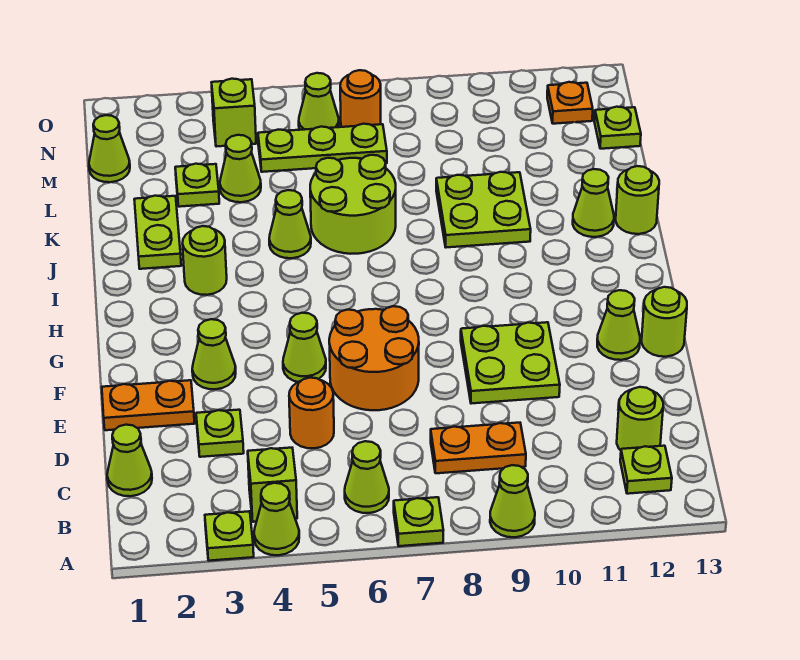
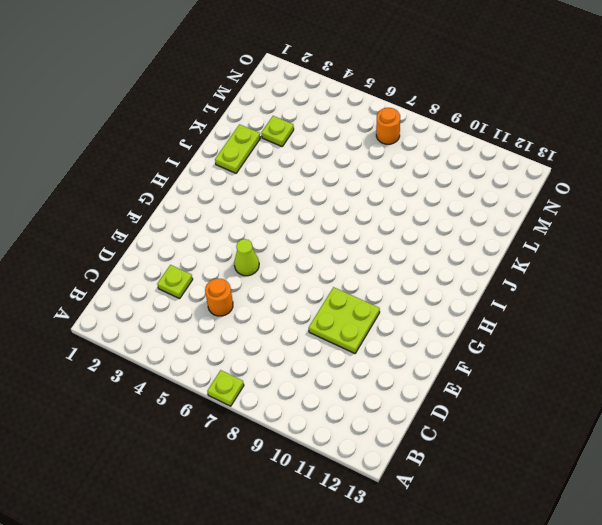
none -> lime 1x1 plate [205,511,254,561]
none -> lime 1x1 cone [254,483,299,555]
none -> lime 1x1 cone [490,465,535,537]
none -> lime 1x1 brick [248,448,297,522]

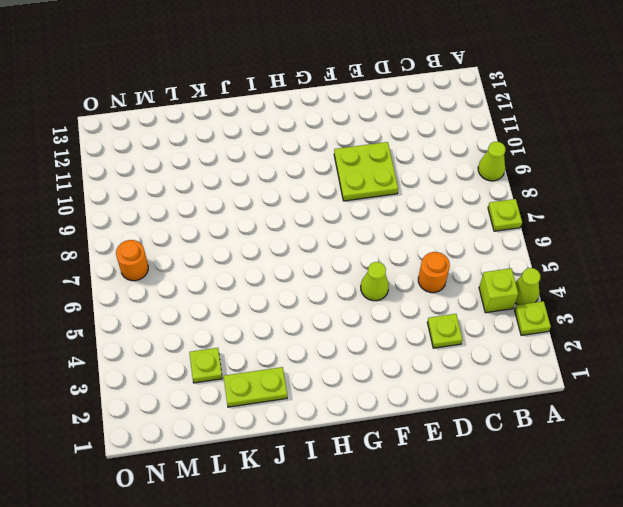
none -> lime 1x1 cone [345,441,389,513]
none -> lime 1x1 plate [620,446,672,494]
none -> lime 1x1 cone [107,425,152,496]
none -> orange 1x2 plate [431,423,526,473]

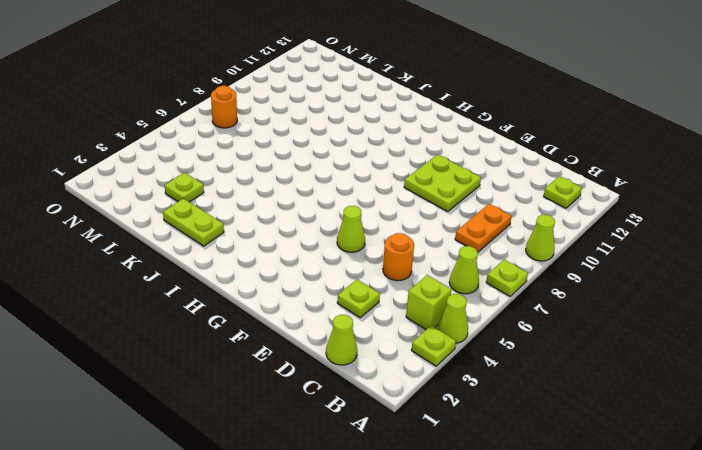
none -> lime 1x1 round brick [617,387,663,450]
none -> orange 1x2 plate [102,380,194,430]
none -> orange 2x2 round brick [329,306,419,410]
none -> lime 1x1 cone [192,319,236,389]

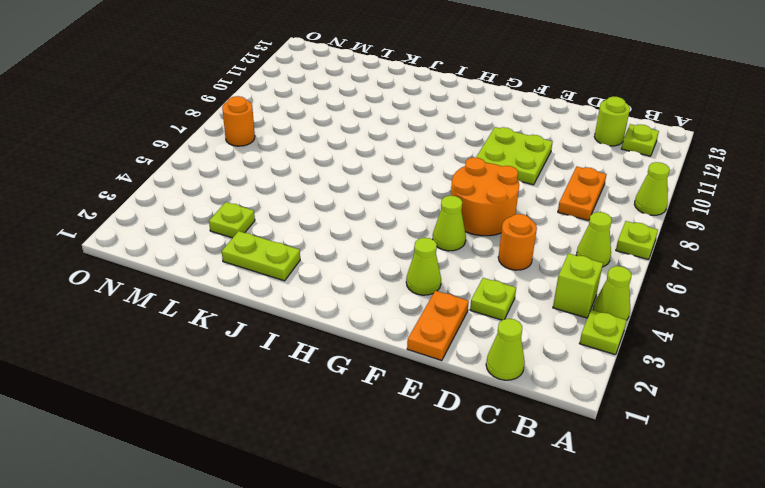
none -> lime 1x1 cone [597,290,640,360]
none -> lime 1x1 round brick [642,287,687,357]
none -> lime 1x1 round brick [182,226,227,295]
none -> lime 1x1 cone [269,190,311,258]

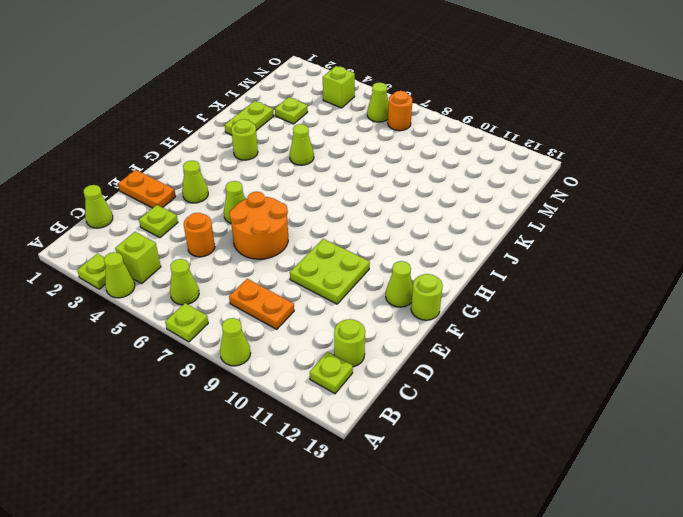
none -> lime 2x2 round brick [310,155,396,254]
none -> lime 2x2 plate [436,172,531,247]
none -> lime 1x1 cone [573,169,614,237]
none -> lime 1x1 round brick [616,166,659,234]

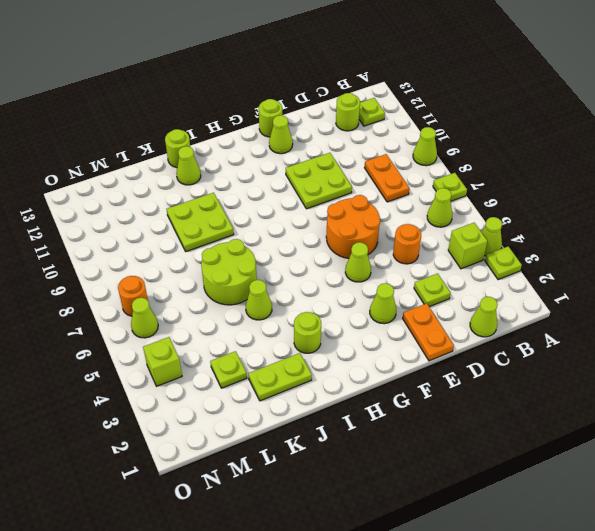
none -> lime 1x1 cone [220,135,261,202]
none -> lime 1x1 cone [89,115,130,182]
none -> lime 1x3 plate [258,124,387,172]
none -> lime 1x1 plate [595,107,641,149]

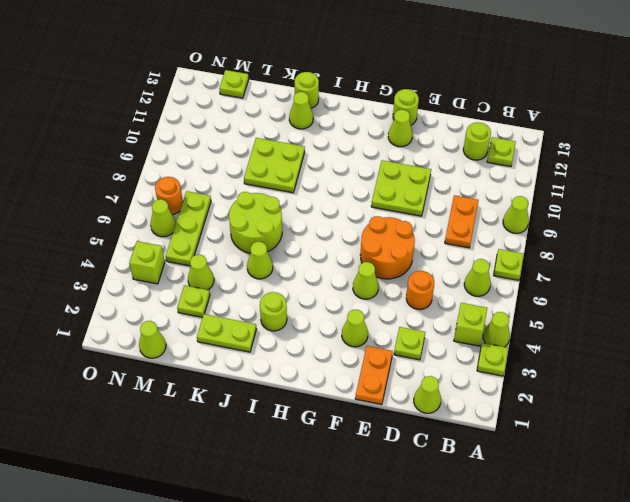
none -> orange 1x1 plate [547,82,593,124]

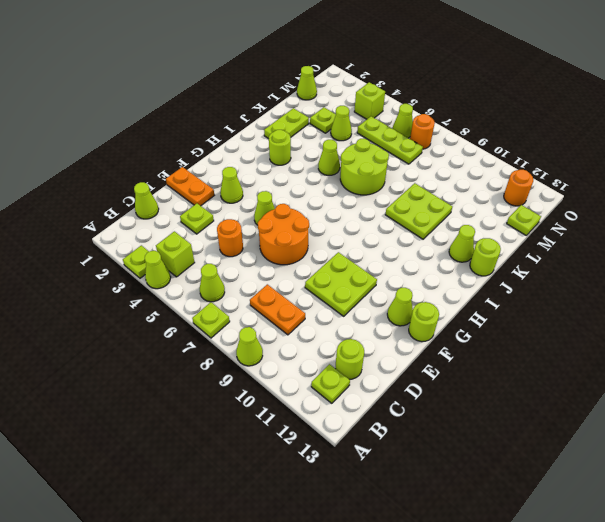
orange 1x1 round brick [504,170,533,206] -> orange 1x1 plate [547,82,593,124]

